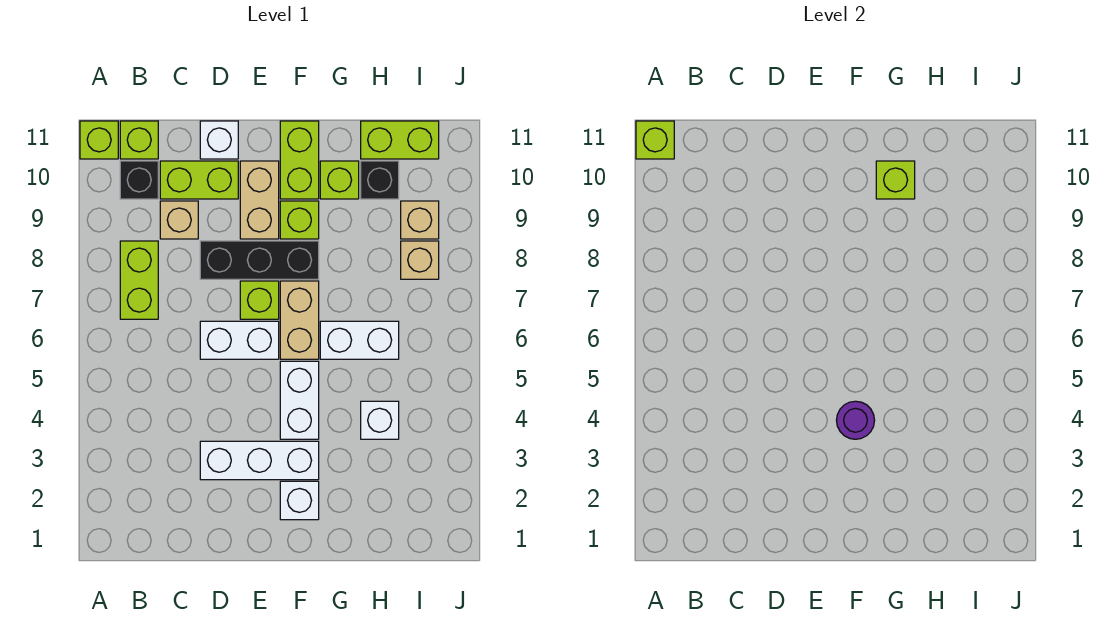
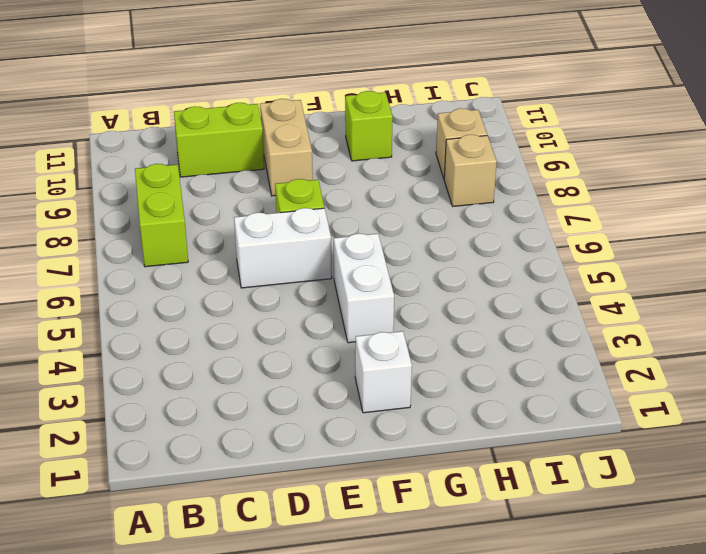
none -> lime 1x1 brick [80,121,118,159]
none -> black 1x1 brick [120,161,158,199]
none -> lime 1x1 brick [120,121,158,159]

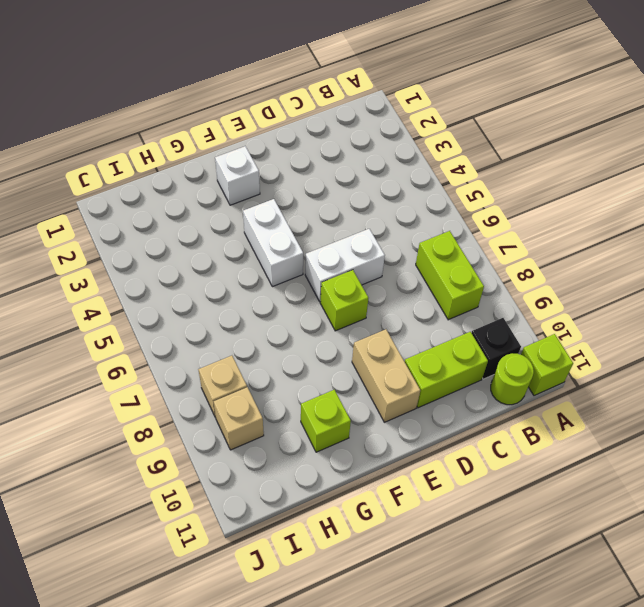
lime 1x1 round brick [491,353,534,405] -> lime 1x1 brick [120,121,158,159]
none -> tan 1x1 brick [160,201,198,239]
none -> white 1x3 brick [200,441,319,480]
none -> black 1x3 brick [200,241,319,279]

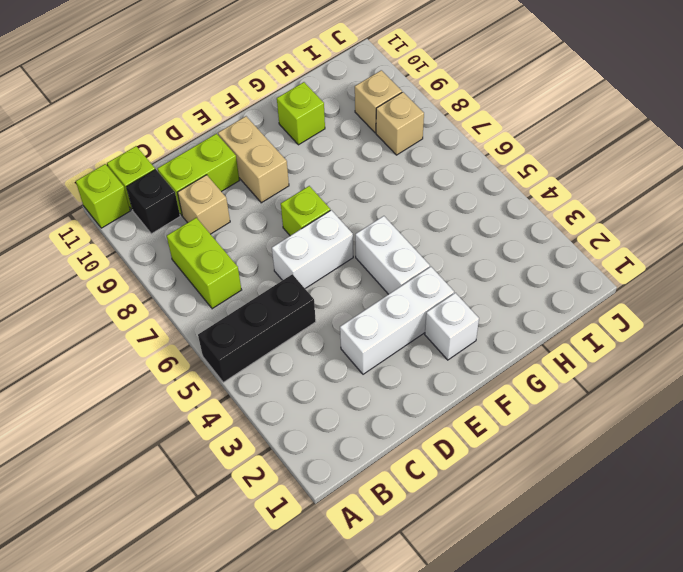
black 1x3 brick [198,274,316,382] -> black 1x3 brick moved to [200,241,319,279]
none -> white 1x1 brick [200,121,238,159]
none -> tan 1x2 brick [280,281,319,359]
none -> lime 1x1 brick [280,201,319,239]

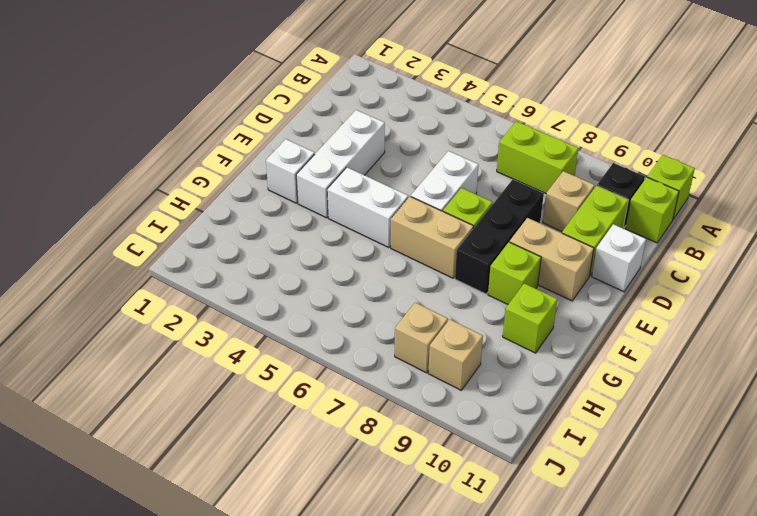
none -> lime 1x2 brick [280,121,319,199]
none -> white 1x2 brick [320,321,399,359]
none -> white 1x1 brick [361,401,399,439]

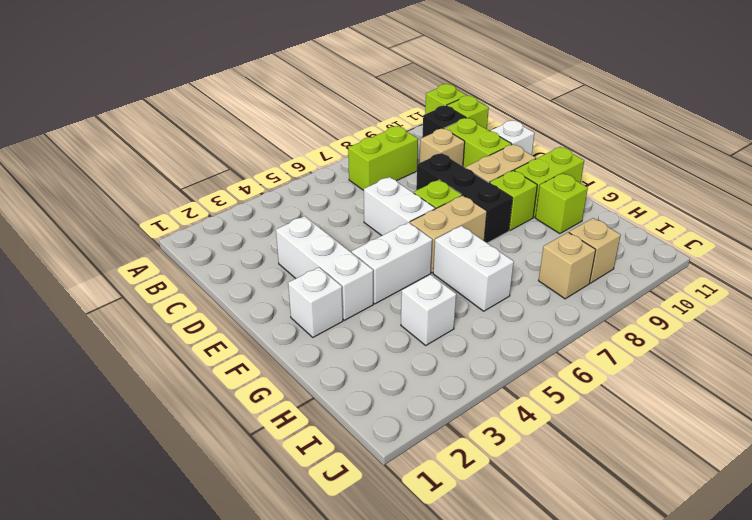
none -> black 1x1 brick [361,161,399,199]
none -> lime 1x2 brick [361,121,439,159]
none -> lime 1x1 brick [636,121,674,159]

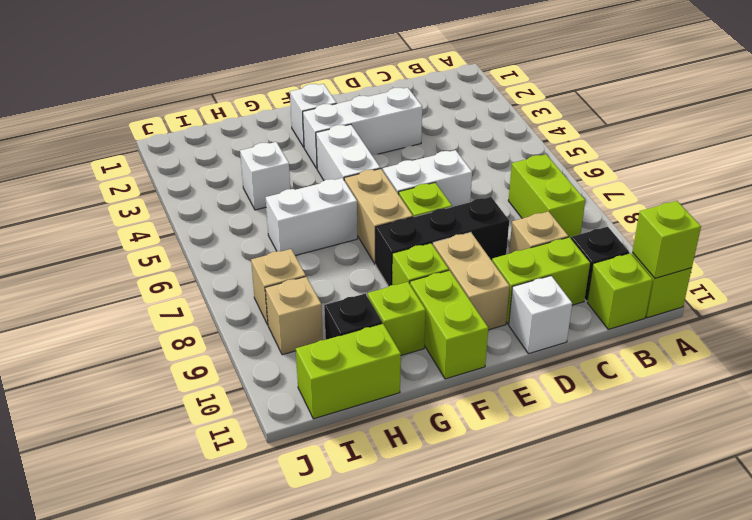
none -> purple 1x1 round brick [836,401,875,439]
none -> lime 1x1 brick [876,161,915,199]

